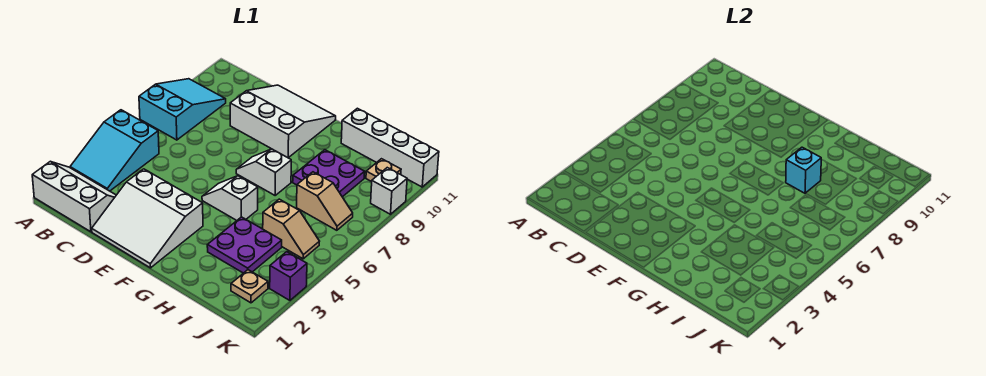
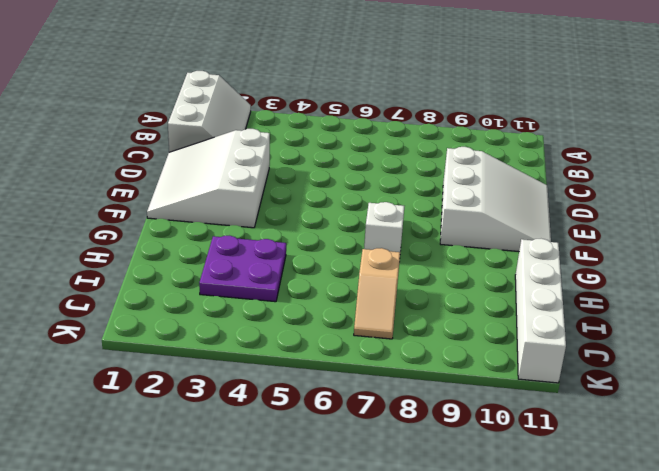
none -> cyan 2x3 slope [70,110,159,191]
none -> cyan 2x3 slope [139,79,226,140]
none -> white 1x2 slope [202,176,258,220]

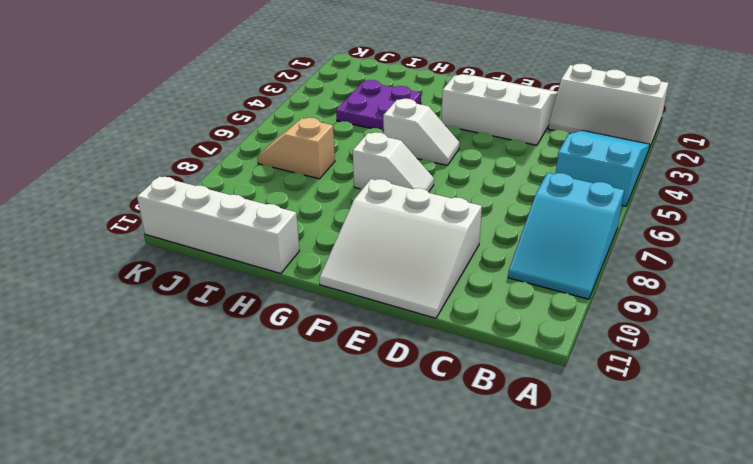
none -> purple 2x2 plate [293,150,365,197]
none -> tan 1x2 slope [263,199,320,259]
none -> tan 1x1 plate [231,270,268,303]

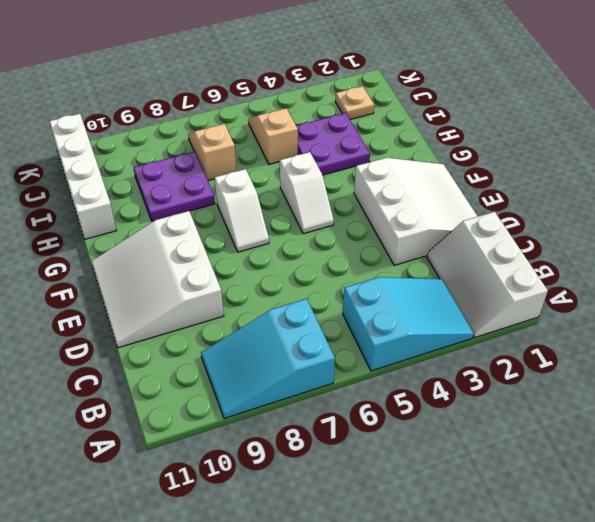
none -> tan 1x1 plate [366,159,401,182]
none -> purple 1x1 brick [270,252,307,300]
none -> white 1x1 brick [371,168,407,214]

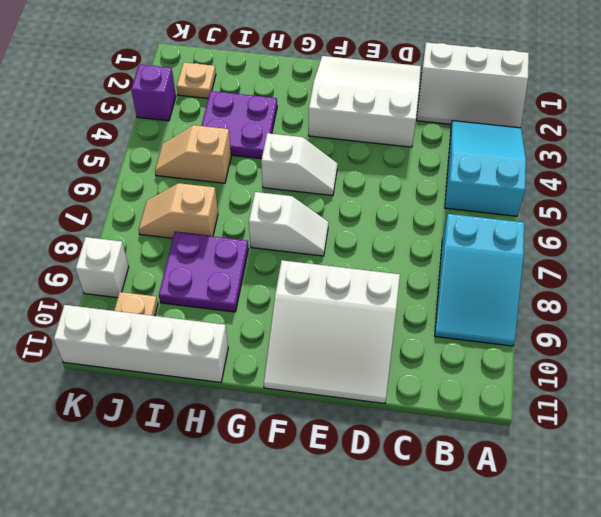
none -> cyan 1x1 brick [786,147,821,193]

